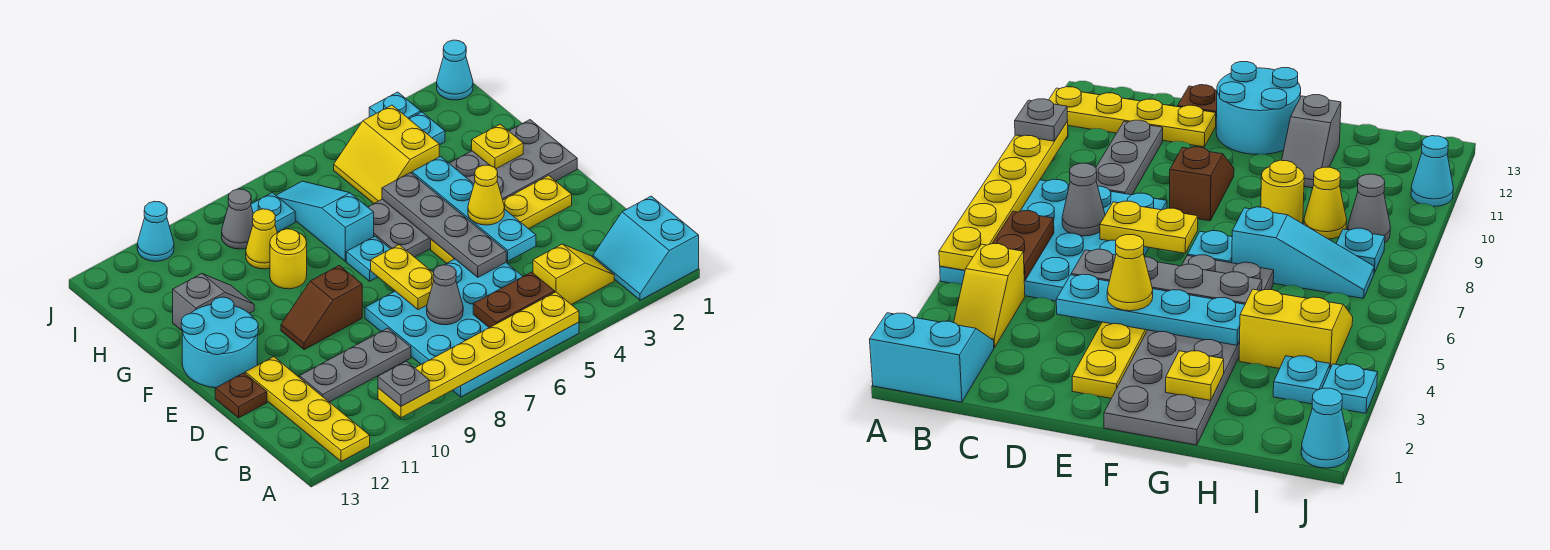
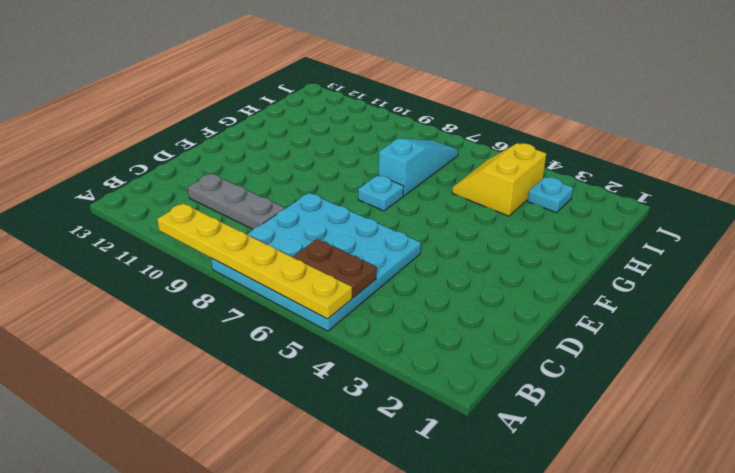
none -> cyan 2x2 slope [593,196,699,300]
none -> yellow 1x4 plate [245,357,370,461]
none -> yellow 1x2 slope [533,244,614,305]
none -> brown 1x1 plate [215,373,267,418]

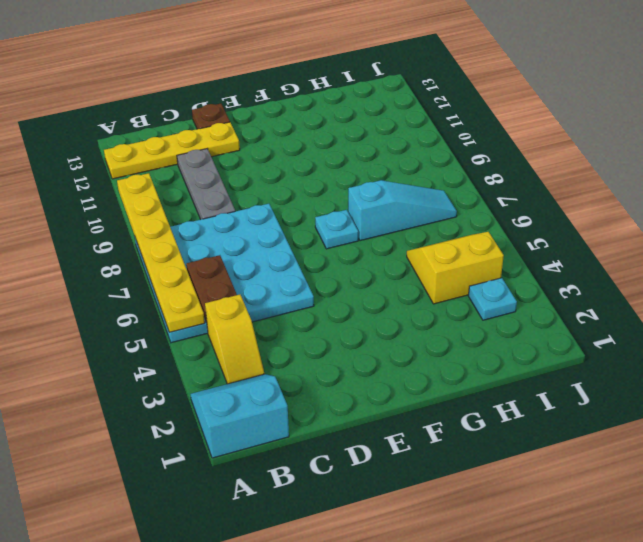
none -> yellow 1x4 plate [431,175,572,263]
none -> brown 1x2 slope [281,265,362,350]
none -> cyan 2x2 round brick [181,297,258,388]
none -> grey 2x6 plate [368,120,577,257]

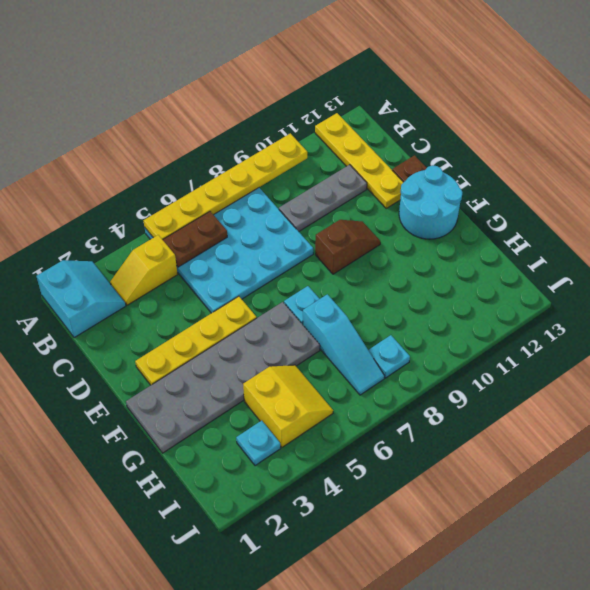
none -> yellow 1x1 round brick [270,229,307,289]
none -> grey 1x2 slope [173,274,254,330]
none -> yellow 1x1 cone [246,209,277,269]
none -> grey 1x1 cone [222,189,253,249]

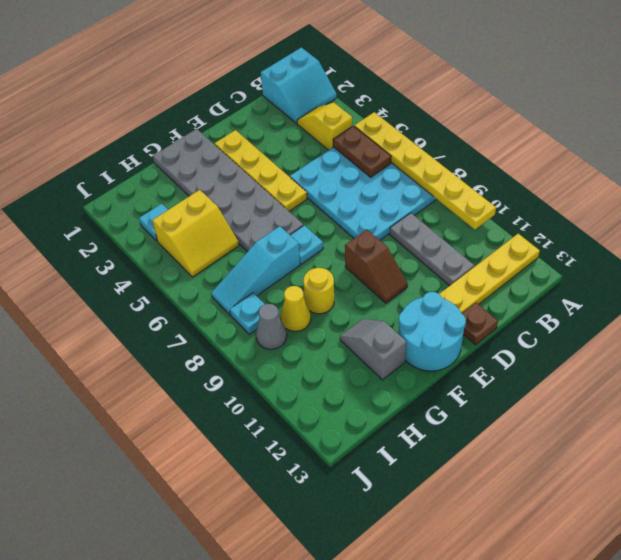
none -> cyan 1x1 cone [437,40,473,100]
none -> cyan 1x1 plate [369,92,421,119]
none -> cyan 1x1 cone [137,201,174,261]
none -> grey 1x1 cone [427,265,463,325]

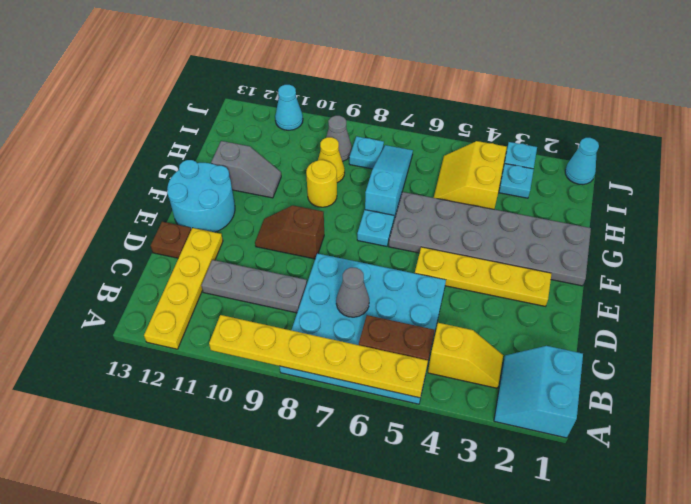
none -> cyan 1x4 plate [412,156,536,261]
none -> grey 1x4 plate [382,173,506,277]
none -> yellow 1x2 plate [371,245,434,310]
none -> yellow 1x1 plate [472,124,523,169]

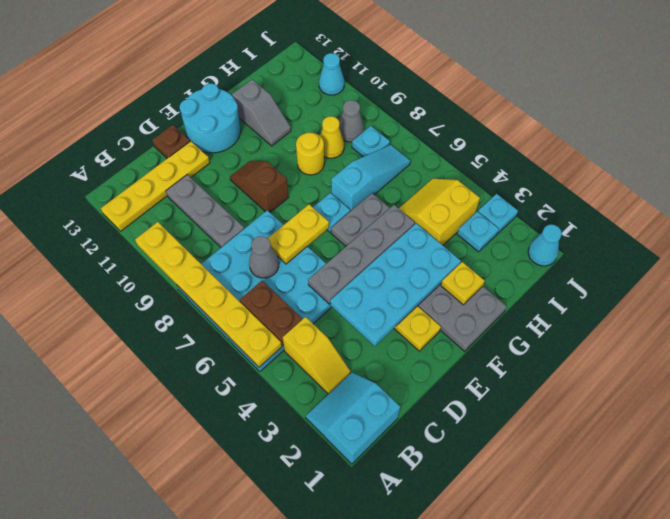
cyan 2x4 plate [330,223,461,346] -> cyan 1x4 plate [412,156,536,261]
none -> grey 1x1 plate [378,361,429,406]
none -> yellow 1x1 cone [468,165,504,225]

